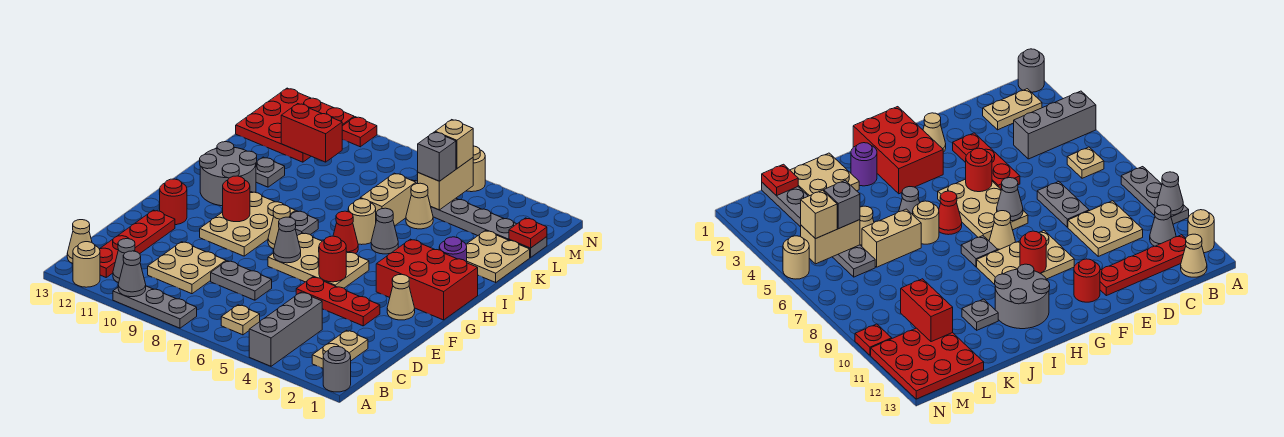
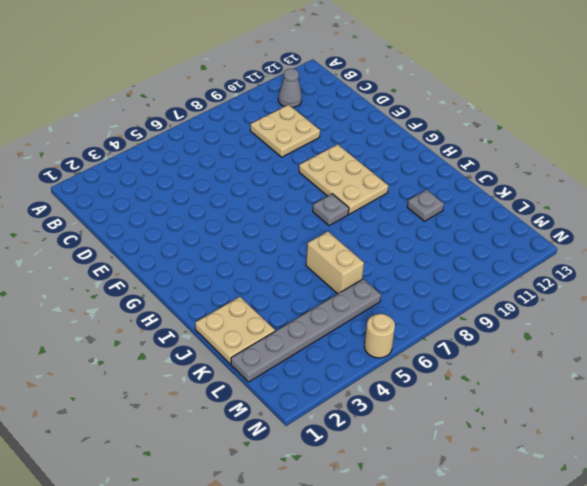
none -> grey 1x1 round brick [323,347,351,392]
none -> grey 1x3 brick [249,292,322,366]
none -> grey 1x3 plate [113,286,197,328]
none -> tan 1x1 round brick [73,242,100,287]

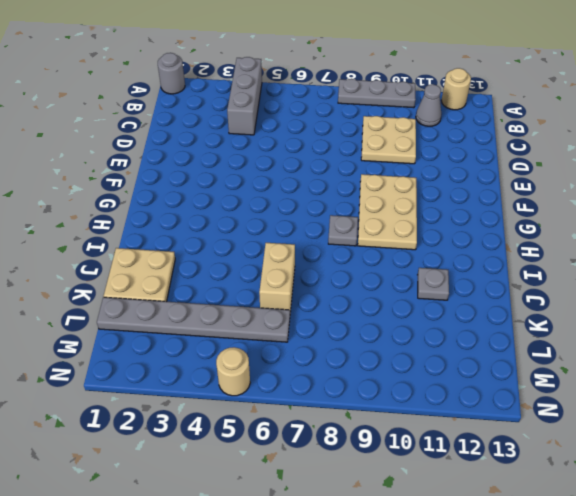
none -> tan 1x2 plate [312,330,368,368]
none -> tan 1x1 plate [221,305,260,335]
none -> red 1x4 plate [100,210,175,277]
none -> tan 1x1 cone [67,220,92,264]

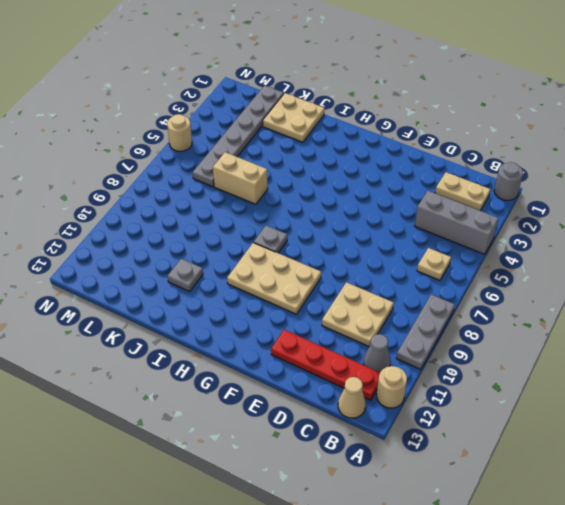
none -> grey 1x2 plate [211,261,272,300]
none -> red 1x3 plate [296,277,380,326]
none -> tan 1x1 cone [387,275,415,320]
none -> tan 2x3 plate [268,233,369,288]

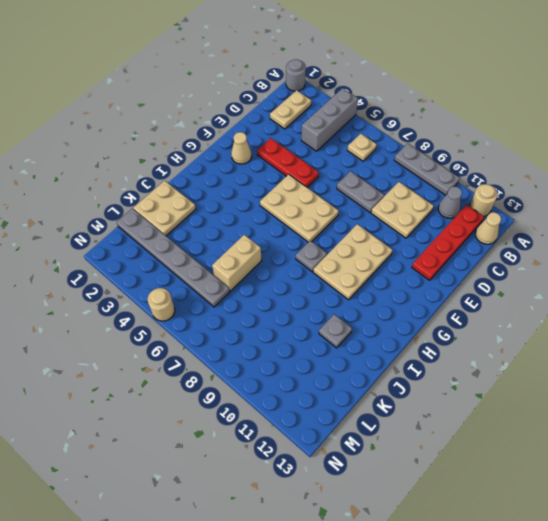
none -> red 1x1 round brick [159,179,187,225]
none -> red 2x3 brick [376,239,478,320]
none -> tan 1x1 cone [268,205,290,249]
none -> red 1x1 cone [333,211,358,254]

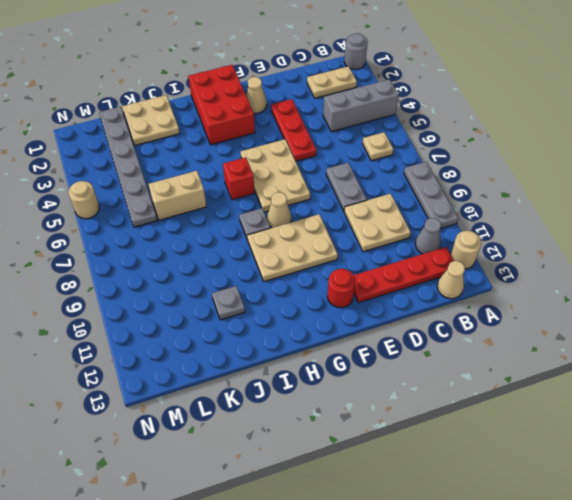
red 1x1 brick [223,157,254,200] -> red 1x1 cone [333,211,358,254]
none -> grey 2x2 round brick [200,142,257,206]
none -> purple 1x1 round brick [439,237,467,262]
none -> grey 1x1 cone [371,208,398,254]
none -> tan 1x1 round brick [348,199,376,245]

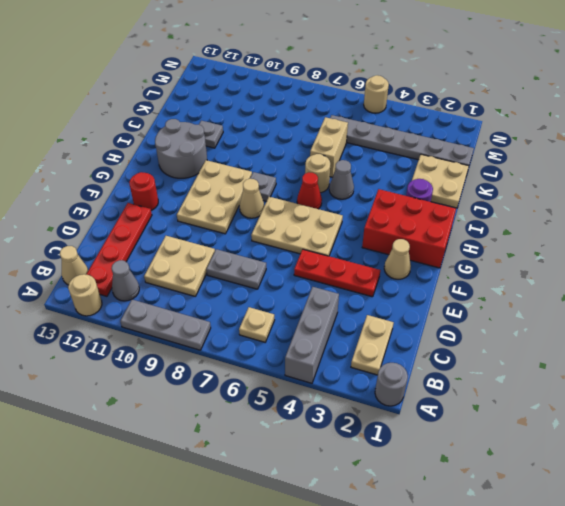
none -> tan 1x1 cone [406,183,433,229]
none -> red 3x3 plate [236,88,354,162]
none -> red 1x1 plate [342,117,377,147]
none -> grey 1x1 cone [118,251,146,297]

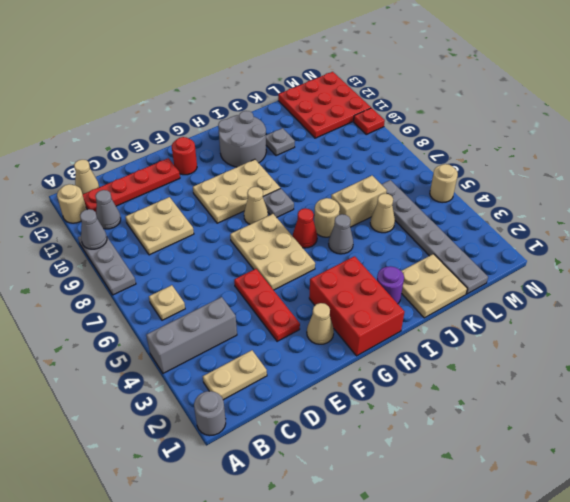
none -> grey 1x2 plate [211,261,272,300]
none -> red 1x1 round brick [319,236,346,282]
none -> grey 1x1 cone [274,217,301,263]
none -> red 1x1 round brick [223,176,250,222]

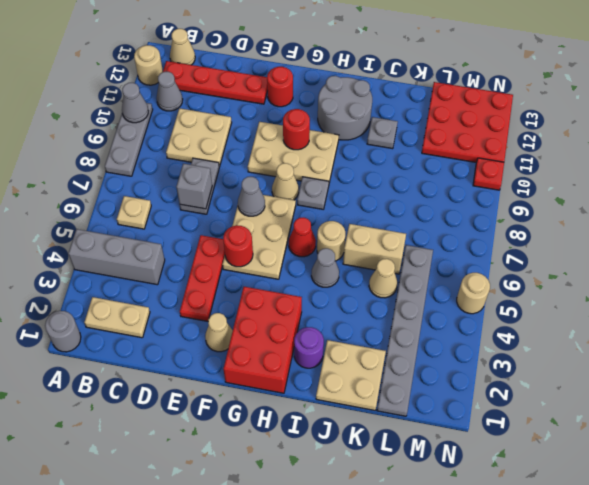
grey 1x1 brick [176,164,212,209] -> grey 1x1 brick moved to [418,132,456,181]
none -> red 1x1 plate [509,218,547,248]
none -> tan 1x2 brick [418,158,473,210]
none -> red 1x2 brick [281,104,342,162]
none -> tan 1x1 brick [435,120,473,169]

